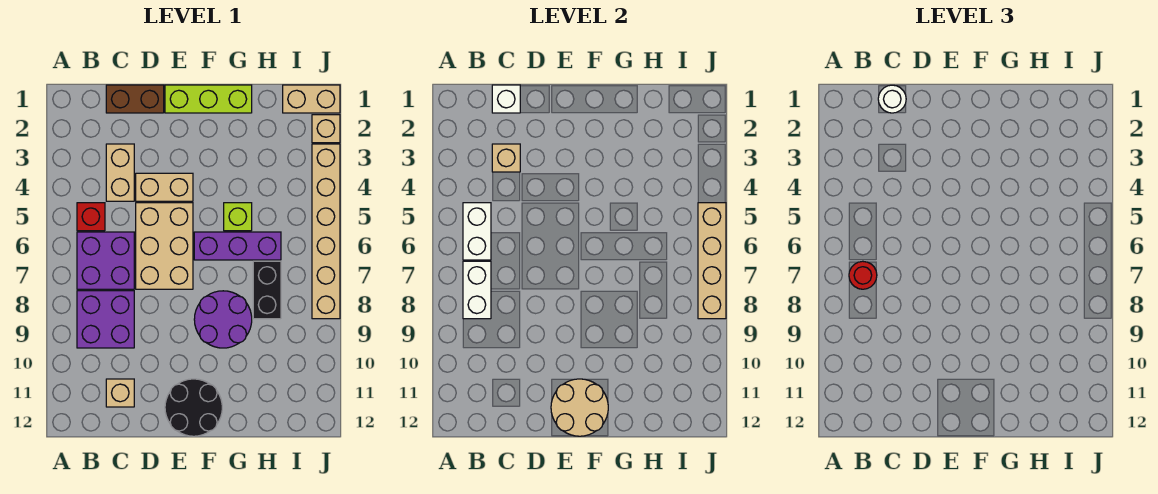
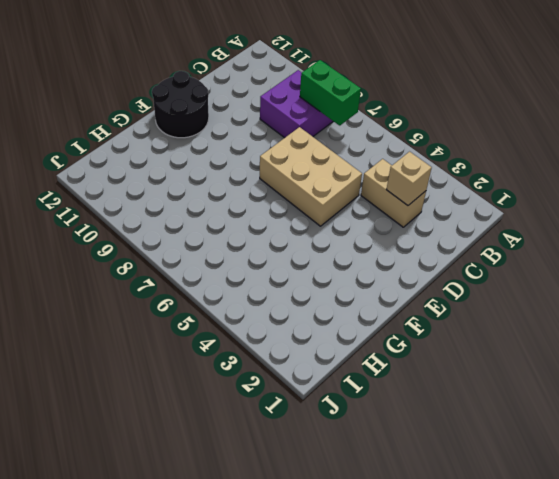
green 1x2 brick [300,60,361,125] -> white 1x2 brick [463,261,491,319]
none -> red 1x1 brick [77,203,105,231]
none -> purple 2x2 brick [77,232,134,289]
none -> brown 1x2 brick [106,85,164,113]

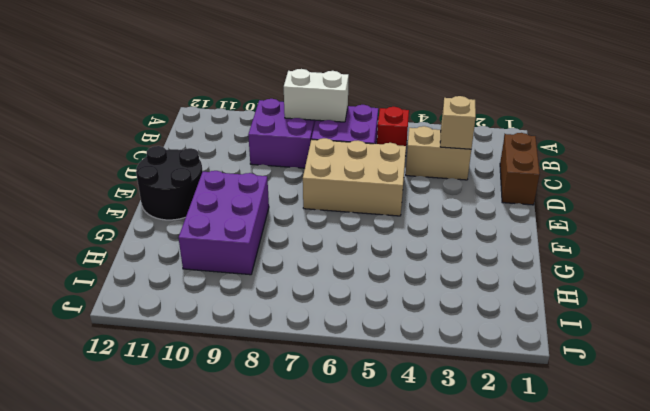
purple 2x3 brick [178,171,269,275] -> purple 2x2 round brick [194,291,252,348]
none -> tan 1x1 brick [106,379,134,407]
none -> tan 1x2 brick [136,173,193,201]
none -> lime 1x3 brick [165,85,252,113]

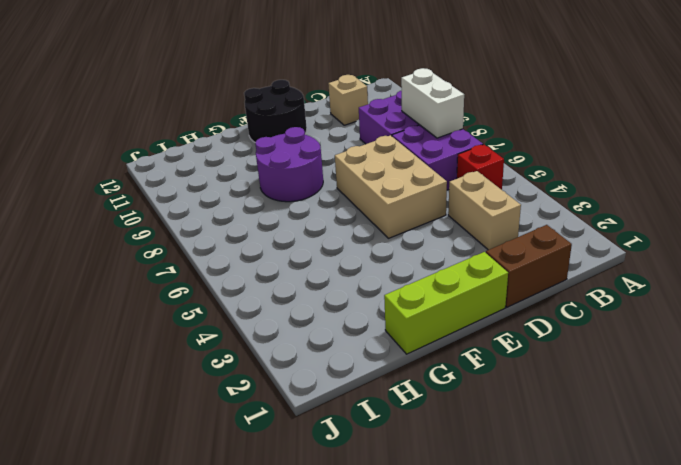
none -> tan 1x2 brick [136,173,193,201]
none -> purple 1x3 brick [194,232,281,260]
none -> lime 1x1 brick [224,203,252,231]

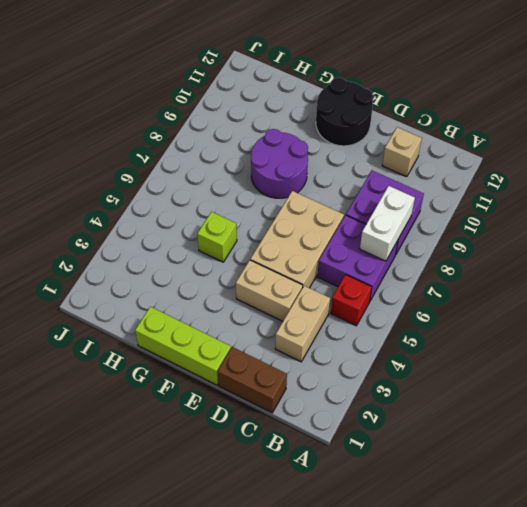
none -> purple 1x3 brick [194,232,281,260]
none -> black 1x2 brick [253,261,281,319]
none -> tan 1x2 brick [283,85,340,113]

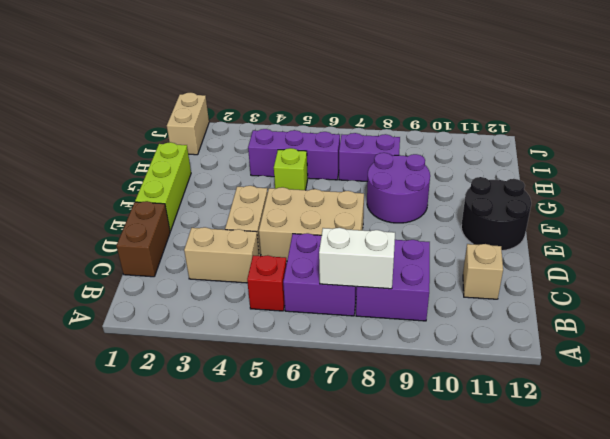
purple 1x3 brick [248,129,340,180] -> purple 1x3 brick turned to [194,232,281,260]
purple 1x2 brick [339,133,400,181] -> black 1x2 brick [253,261,281,319]
none -> tan 1x1 brick [312,115,340,143]
none -> tan 1x6 brick [312,144,340,319]
none -> white 1x2 brick [463,203,491,260]

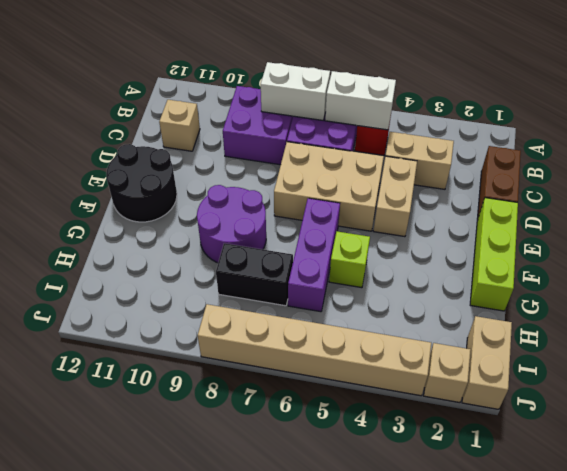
none -> white 1x1 brick [492,85,520,113]
none -> tan 1x1 brick [492,144,520,172]
none -> tan 2x2 round brick [551,379,608,436]

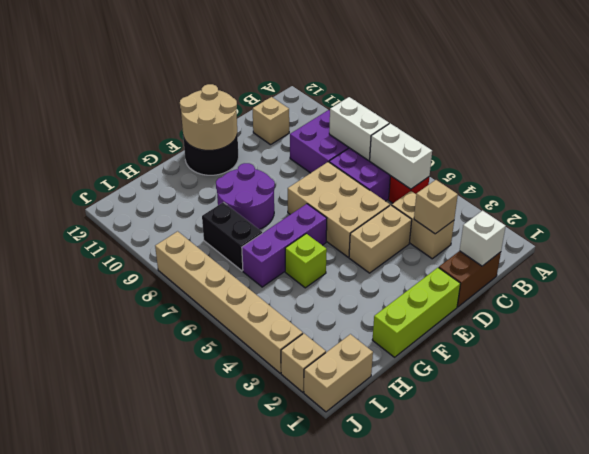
none -> tan 1x4 brick [698,203,726,319]
none -> red 1x1 round brick [849,261,877,289]
none -> white 1x1 round brick [878,85,906,113]

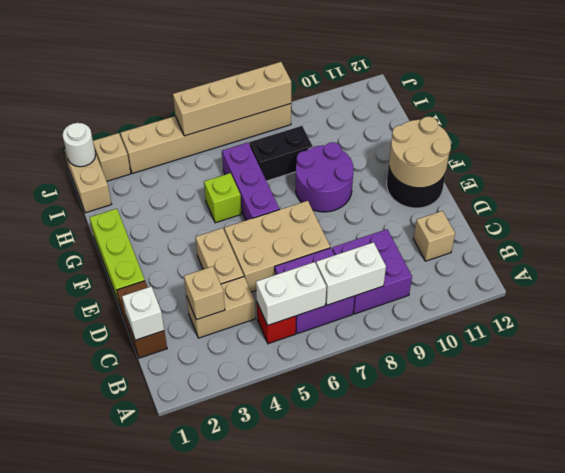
white 1x1 round brick [63,123,96,167] -> white 1x1 round brick moved to [878,85,906,113]
none -> red 1x1 round brick [849,261,877,289]

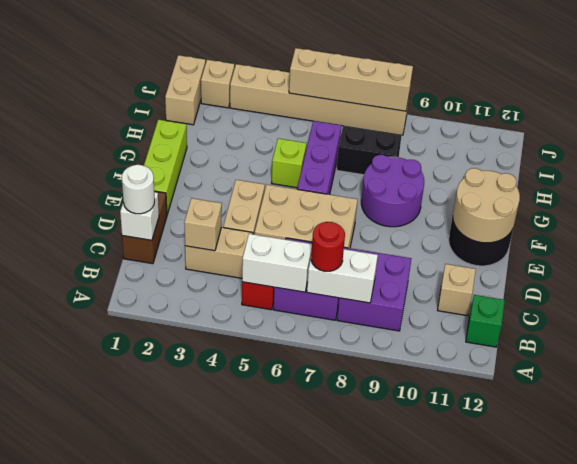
green 1x1 brick [466,295,505,347] -> none

